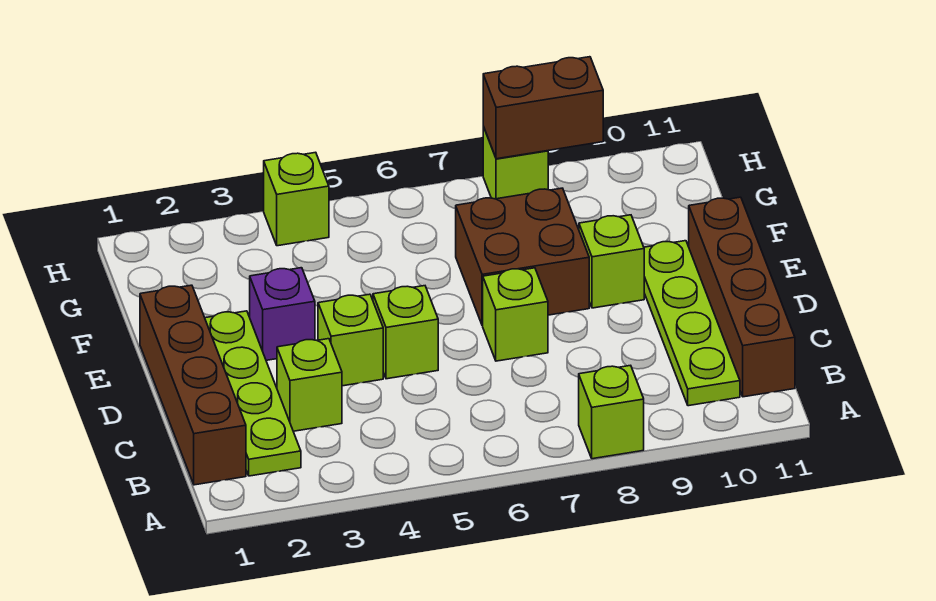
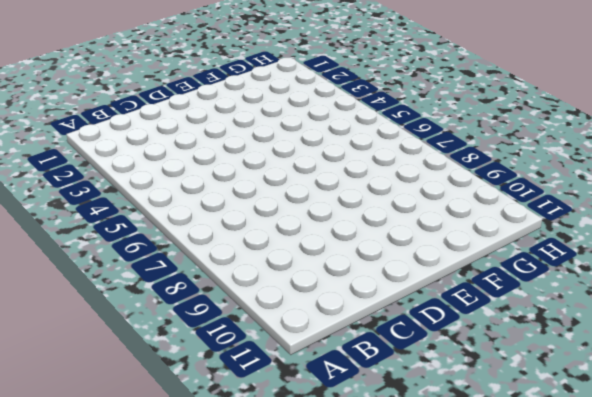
none -> lime 1x1 brick [579,365,644,459]
none -> brown 1x4 brick [140,285,246,485]
none -> lime 1x4 plate [205,311,301,476]

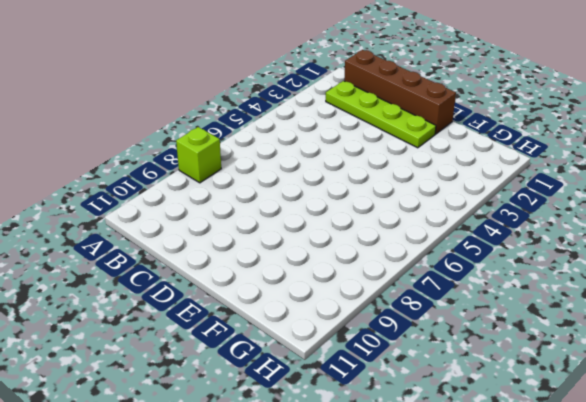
none -> lime 1x4 plate [644,241,740,406]
none -> brown 1x4 brick [689,197,795,397]
none -> lime 1x1 brick [277,339,342,431]

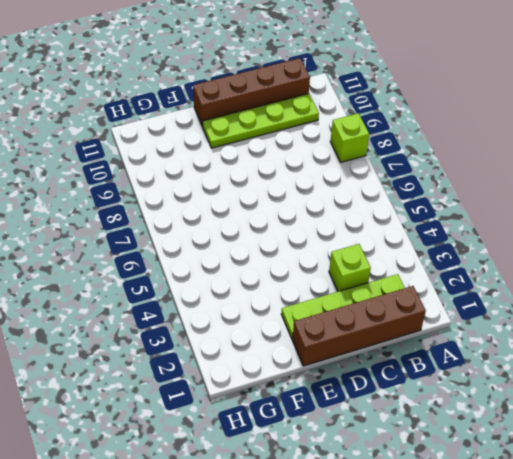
none -> lime 1x1 brick [318,294,383,386]
none -> lime 1x1 brick [373,286,438,379]
none -> lime 1x1 brick [483,268,548,361]

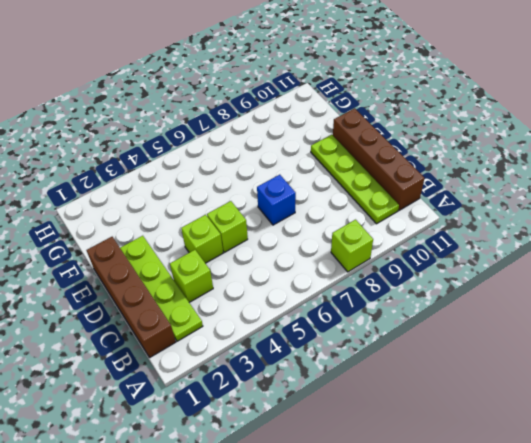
blue 1x1 brick [257,175,296,225] -> lime 1x1 brick [483,268,548,361]
none -> purple 1x1 brick [250,268,315,360]
none -> brown 2x2 brick [456,188,589,326]
none -> lime 1x1 brick [579,215,644,308]

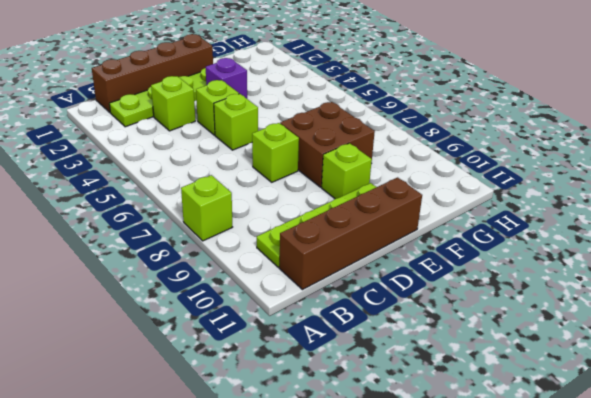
none -> lime 1x1 brick [264,152,329,246]
none -> lime 1x1 brick [483,127,548,199]
none -> brown 1x2 brick [483,57,603,159]

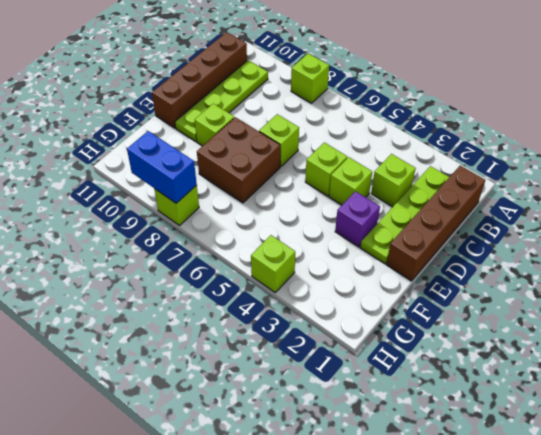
blue 1x2 brick [127,131,197,203] -> brown 1x2 brick [483,57,603,159]

